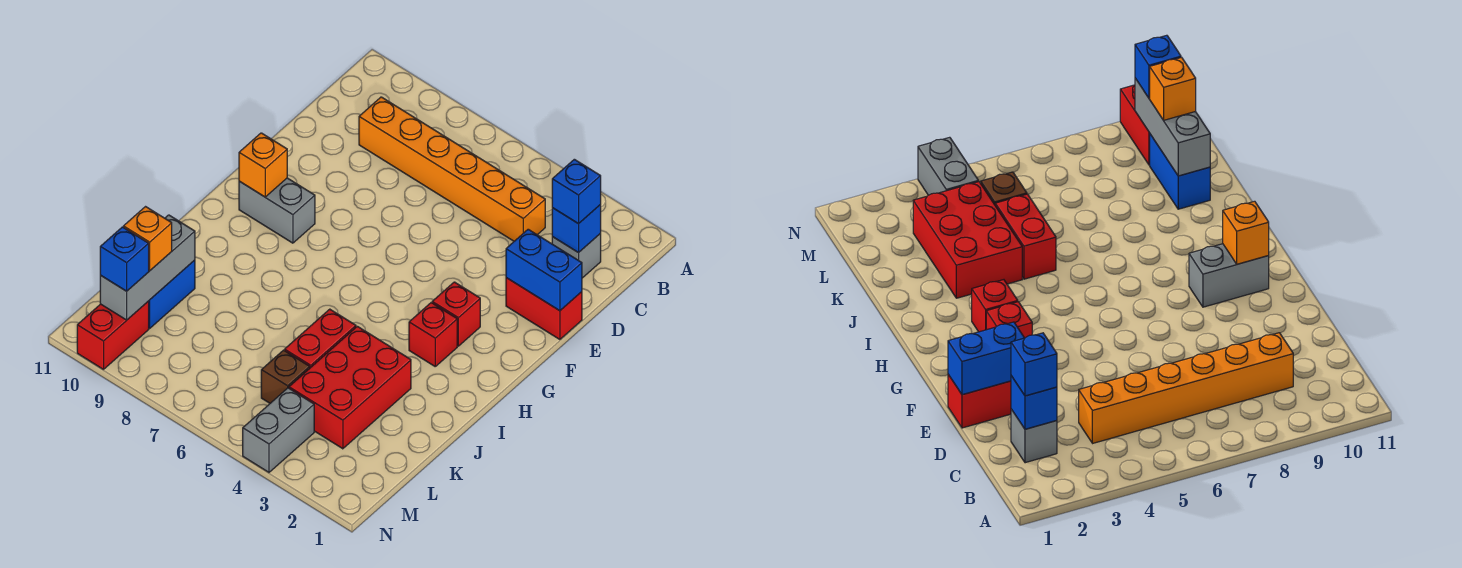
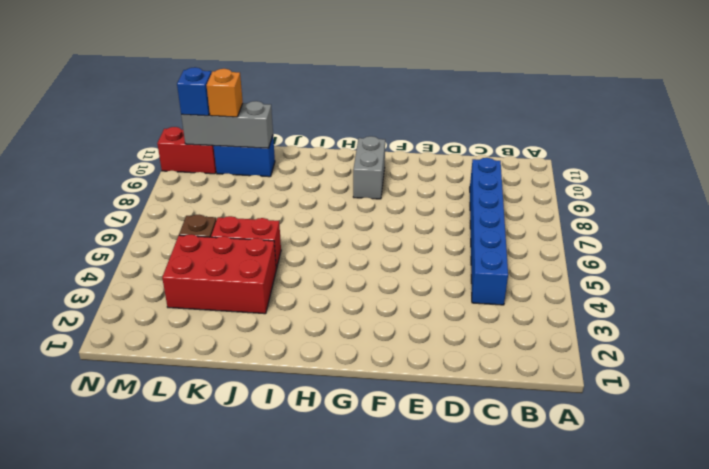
blue 1x6 brick [470,158,508,305] -> orange 1x6 brick [359,97,545,241]
none -> grey 1x1 brick [552,234,601,278]
none -> red 1x2 brick [506,278,582,339]
none -> red 1x1 brick [432,282,480,346]

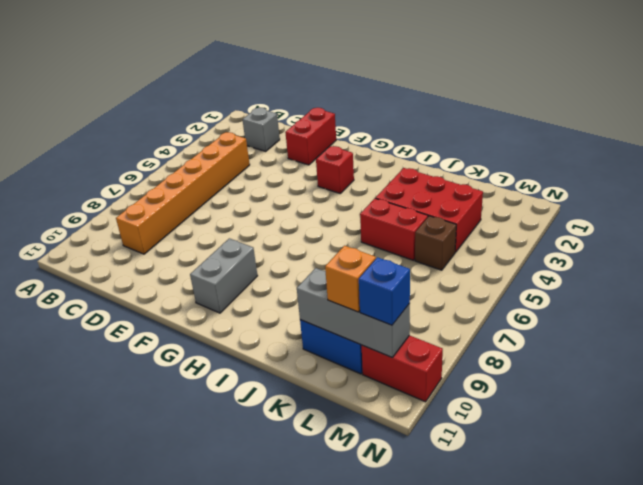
none -> red 1x1 brick [409,303,457,366]
none -> grey 1x2 brick [243,388,314,472]
none -> blue 1x1 brick [552,205,601,253]

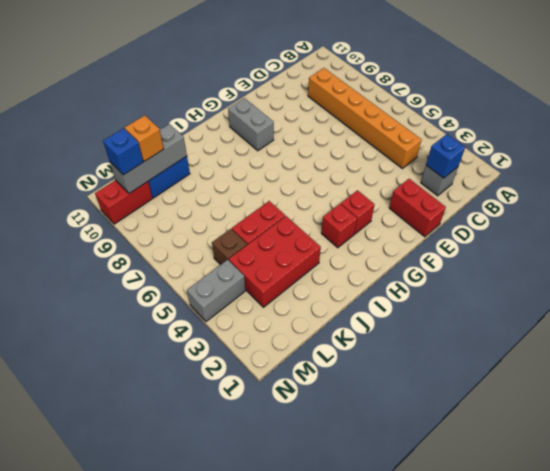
none -> blue 1x2 brick [506,229,582,311]
none -> orange 1x1 brick [239,133,287,197]
none -> blue 1x1 brick [552,159,601,224]

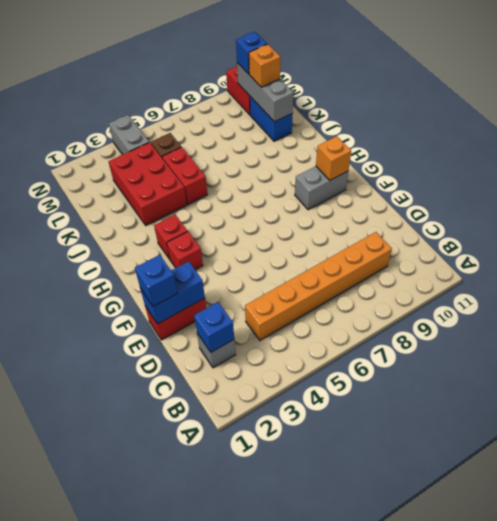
blue 1x1 brick [135,255,177,306] -> blue 1x1 brick moved to [552,159,601,224]

